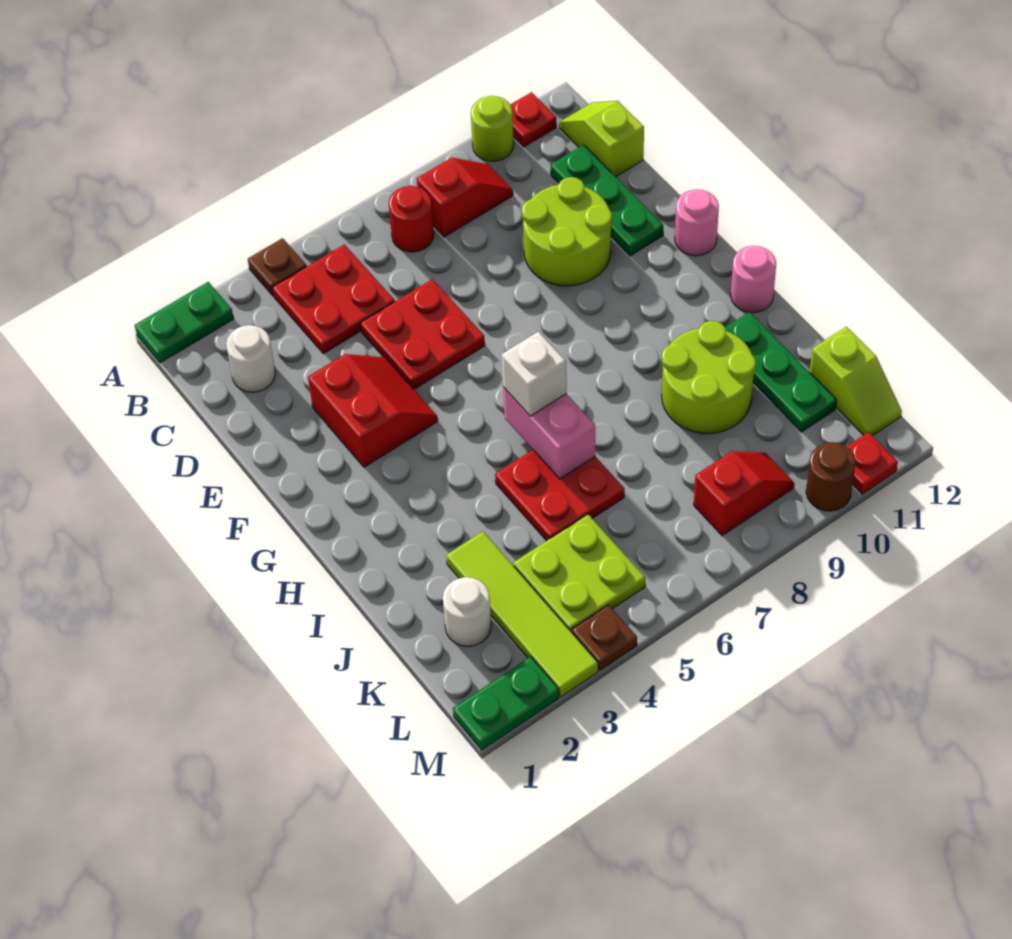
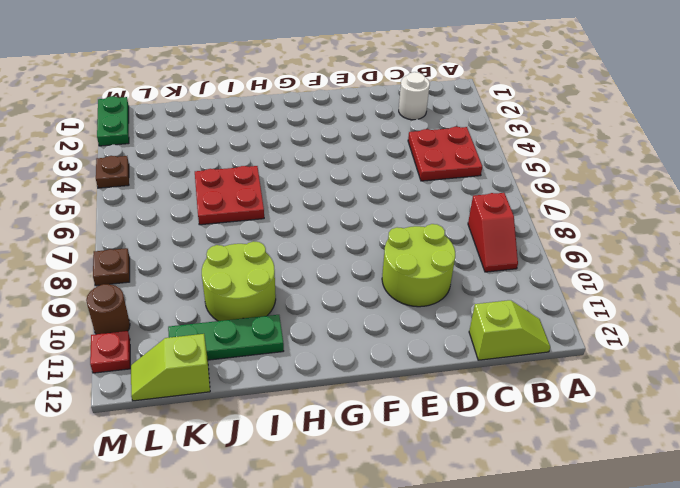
brown 1x1 plate [93,248,130,286] -> brown 1x1 plate moved to [248,238,307,296]
none -> green 1x2 plate [135,282,234,363]
none -> lime 1x1 round brick [471,96,514,161]
none -> red 1x1 plate [510,92,556,147]

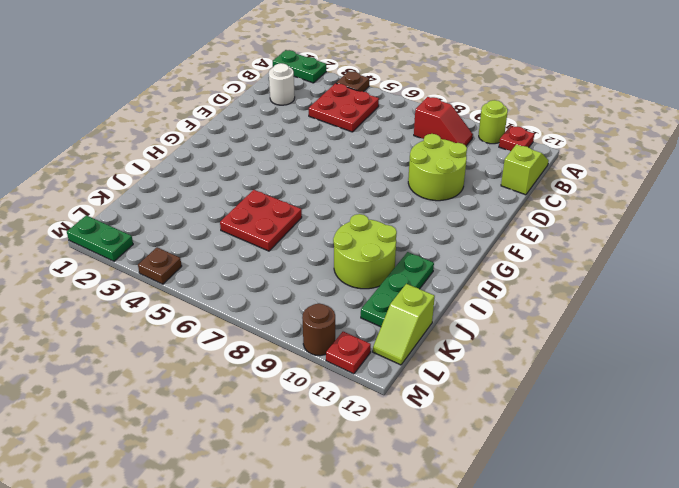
none -> red 1x1 round brick [389,186,434,252]
none -> green 1x3 plate [551,145,664,256]
none -> red 2x2 plate [361,279,485,389]

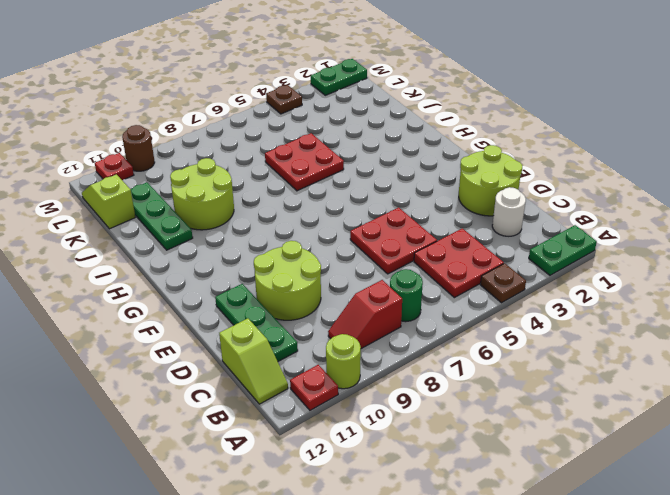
green 1x1 round brick [390,269,423,322] -> red 1x1 round brick [389,186,434,252]
lime 2x2 round brick [459,145,522,216] -> none
none -> red 2x2 slope [308,354,438,467]
none -> pink 1x1 round brick [675,189,719,256]
none -> pink 1x1 round brick [731,246,776,313]

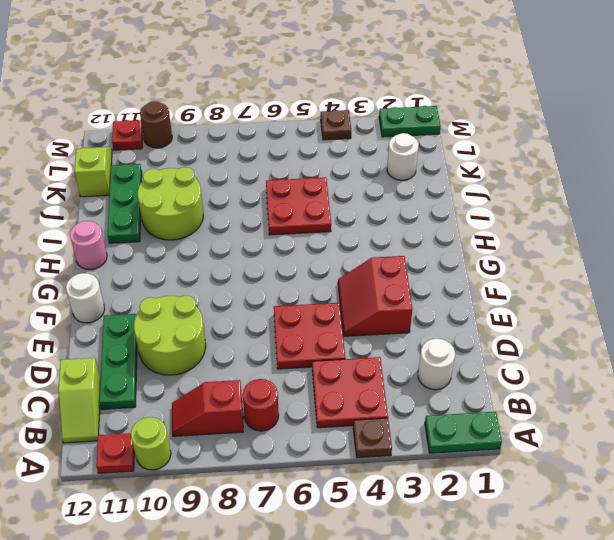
white 1x1 round brick [66,273,104,323] -> pink 1x1 round brick [675,189,719,256]
none -> lime 1x4 tile [446,532,598,697]
none -> lime 2x2 plate [513,514,645,632]
none -> red 1x2 slope [694,451,794,536]

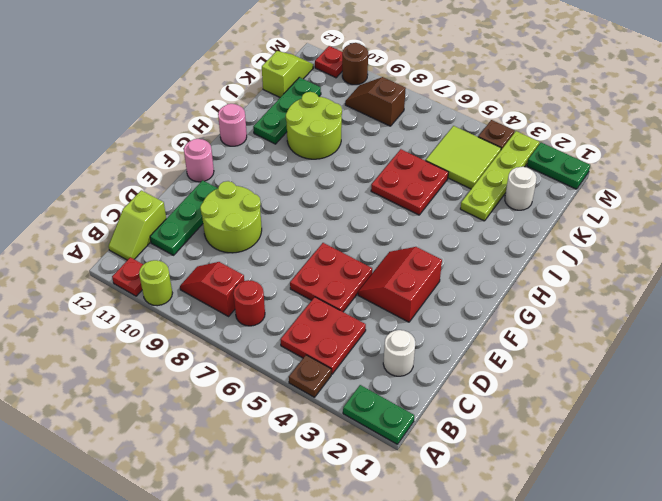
lime 1x4 plate [460,131,539,221] -> lime 1x4 tile [446,532,598,697]
lime 2x2 tile [426,126,501,189] -> lime 2x2 plate [513,514,645,632]
brown 1x2 slope [345,77,406,126] -> red 1x2 slope [694,451,794,536]
none -> pink 1x2 brick [503,387,595,479]
none -> white 1x1 brick [502,332,566,416]

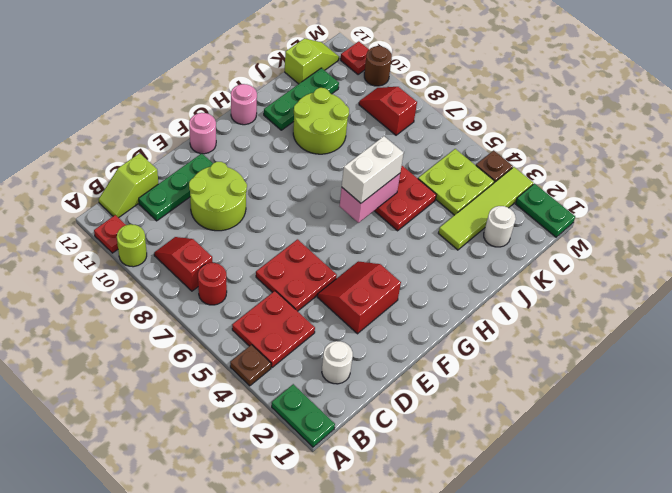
white 1x2 brick [342,136,404,203] -> white 1x1 brick [502,332,566,416]

